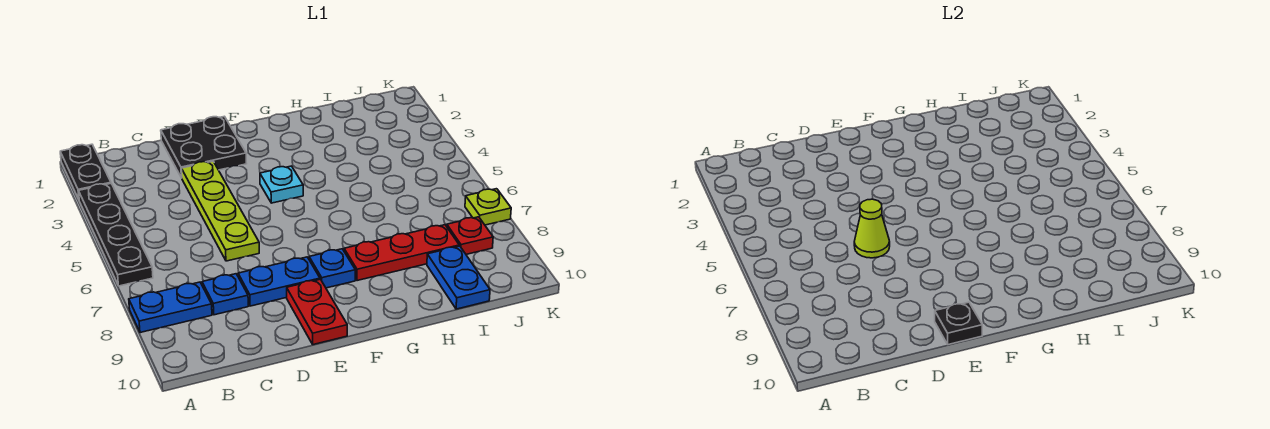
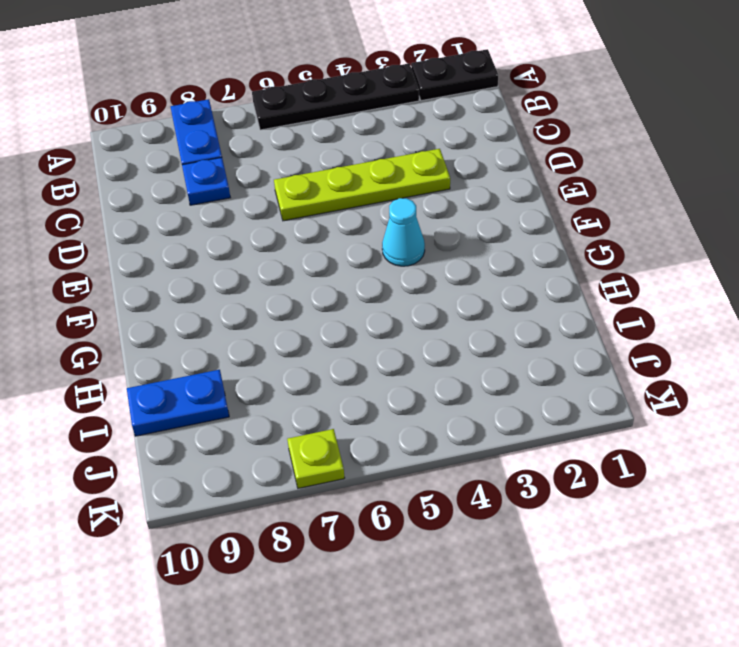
cyan 1x1 cone [382,198,425,266] -> cyan 1x1 plate [260,166,303,203]
none -> black 2x2 plate [161,116,247,178]
none -> blue 1x2 plate [238,257,320,306]
none -> red 1x2 plate [287,279,347,345]

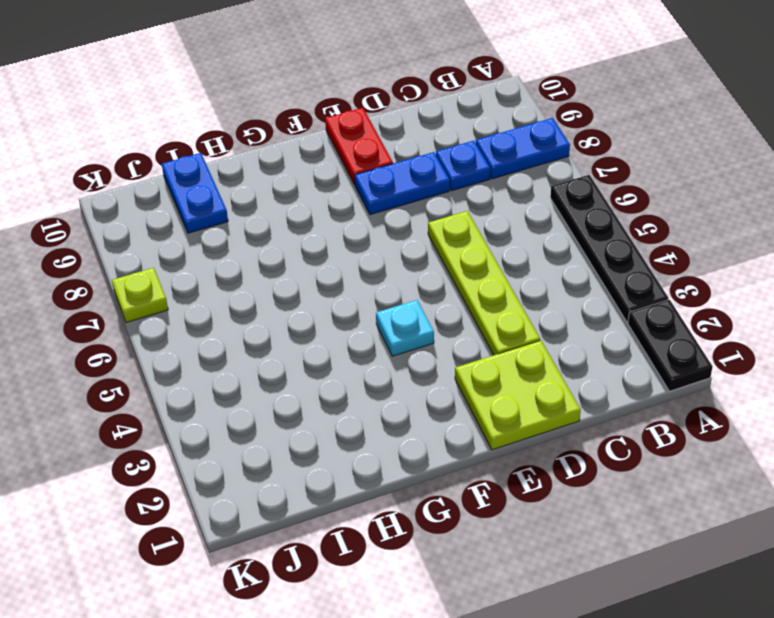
lime 2x2 plate [455,340,581,450] -> black 2x2 plate [161,116,247,178]
none -> blue 1x1 plate [309,249,355,288]
none -> red 1x3 plate [344,225,459,281]
none -> red 1x1 plate [447,217,493,254]

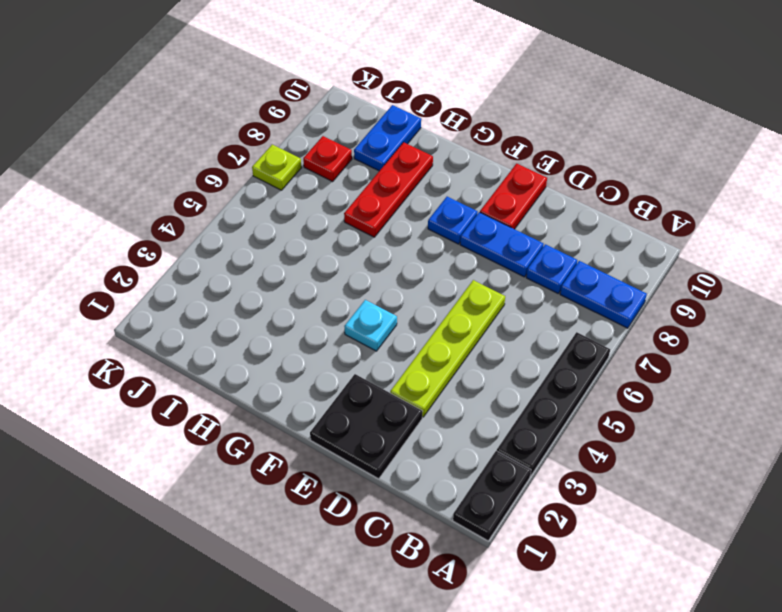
red 1x3 plate [344,142,433,237] -> red 1x3 plate turned to [344,225,459,281]
none -> lime 1x1 cone [854,199,890,258]
none -> black 1x1 plate [935,302,982,345]

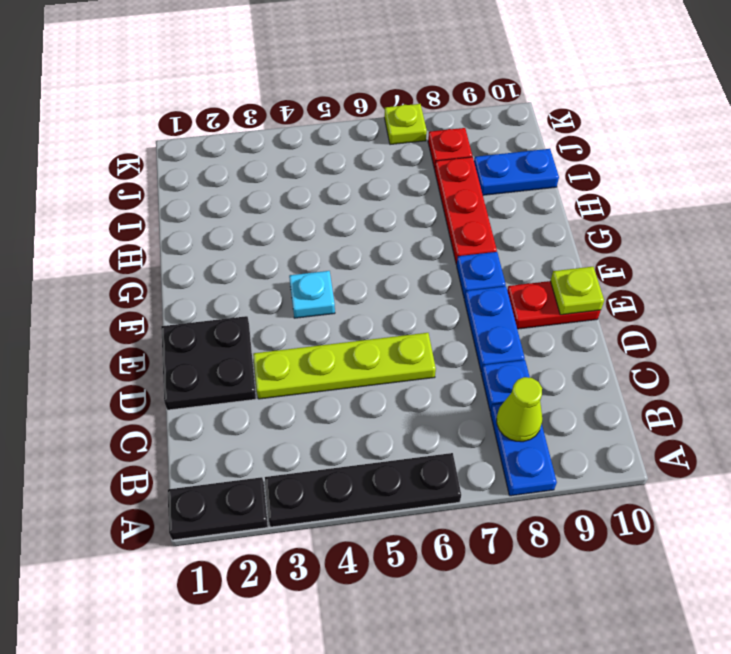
lime 1x1 cone [497,377,542,442] -> lime 1x1 cone moved to [854,199,890,258]
lime 1x1 plate [551,267,604,315] -> black 1x1 plate [935,302,982,345]

